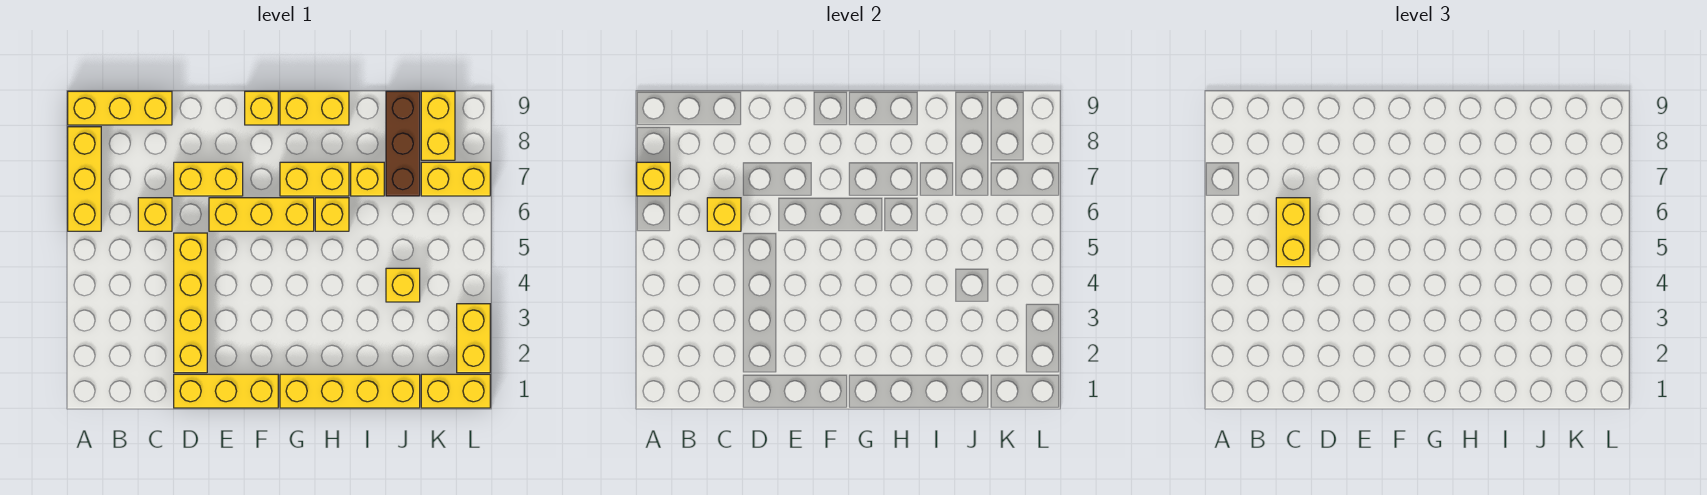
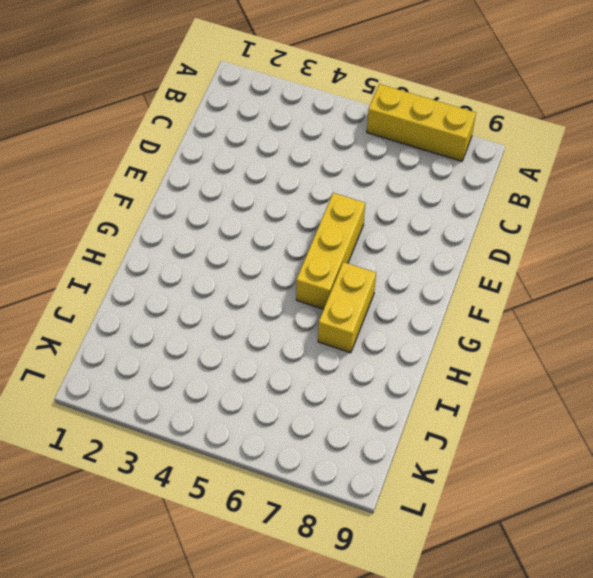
none -> yellow 1x3 brick [68,91,172,125]
none -> yellow 1x1 brick [138,198,172,231]
none -> yellow 1x3 brick [174,374,278,408]

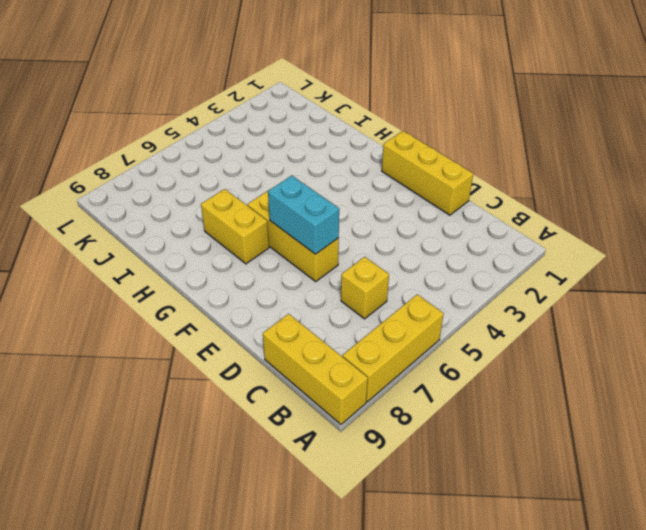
cyan 1x2 brick [268,176,339,254] -> none
none -> yellow 1x4 brick [174,233,207,373]
none -> yellow 1x2 brick [174,162,243,196]
none -> yellow 1x1 brick [245,91,278,125]

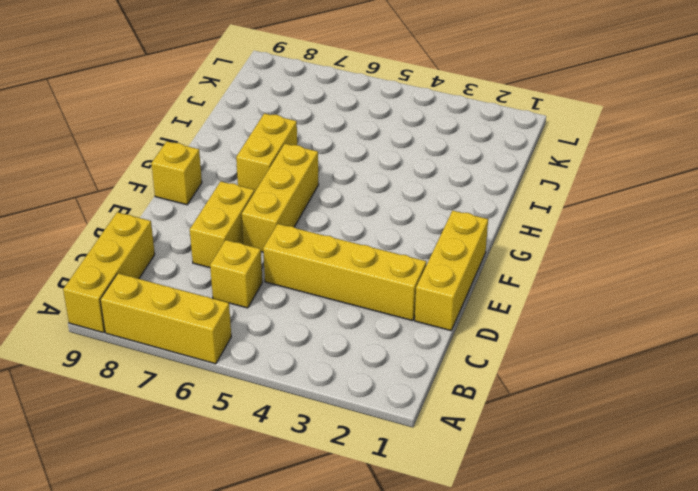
none -> yellow 1x4 brick [280,374,420,408]
none -> yellow 1x2 brick [280,91,349,125]
none -> yellow 1x1 brick [315,198,349,231]

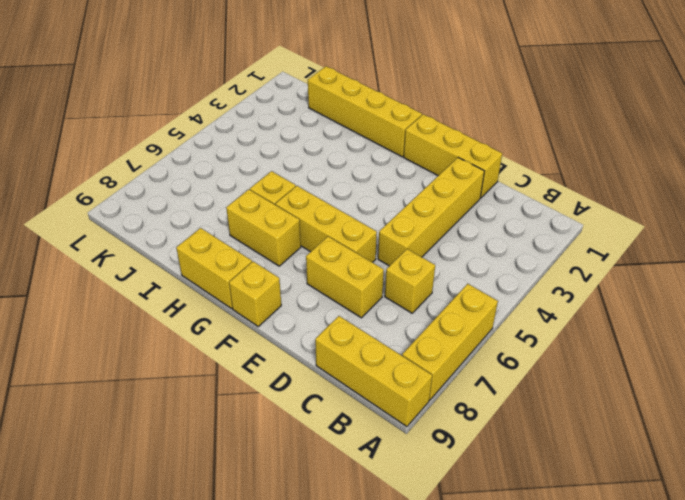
none -> yellow 1x1 brick [351,162,384,196]
none -> yellow 1x1 brick [386,268,420,302]
none -> brown 1x3 brick [386,91,420,196]

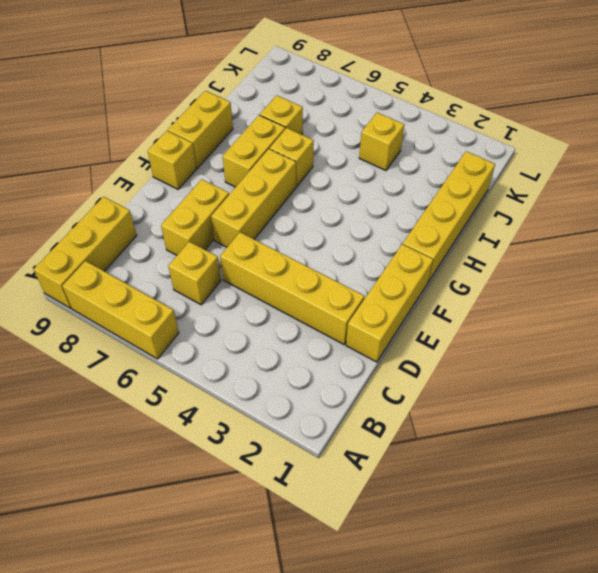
none -> brown 1x3 brick [386,91,420,196]
none -> yellow 1x2 brick [421,374,490,408]
none -> yellow 1x2 brick [421,162,490,196]

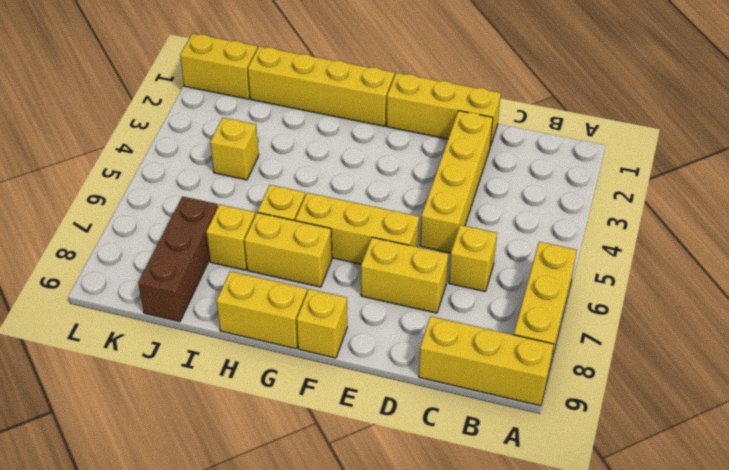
none -> yellow 1x2 brick [421,162,490,196]
none -> yellow 1x2 brick [421,91,455,160]
none -> yellow 1x2 brick [457,304,490,373]

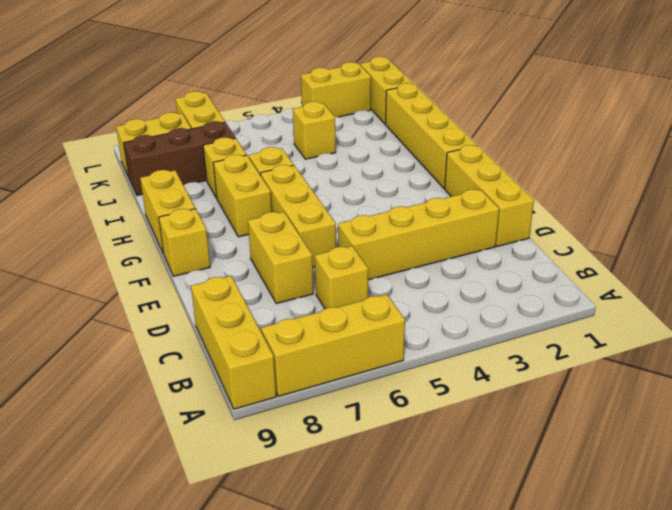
none -> yellow 1x1 brick [637,162,670,196]
none -> yellow 1x1 brick [707,198,741,231]
none -> yellow 1x2 brick [1276,198,1310,267]

